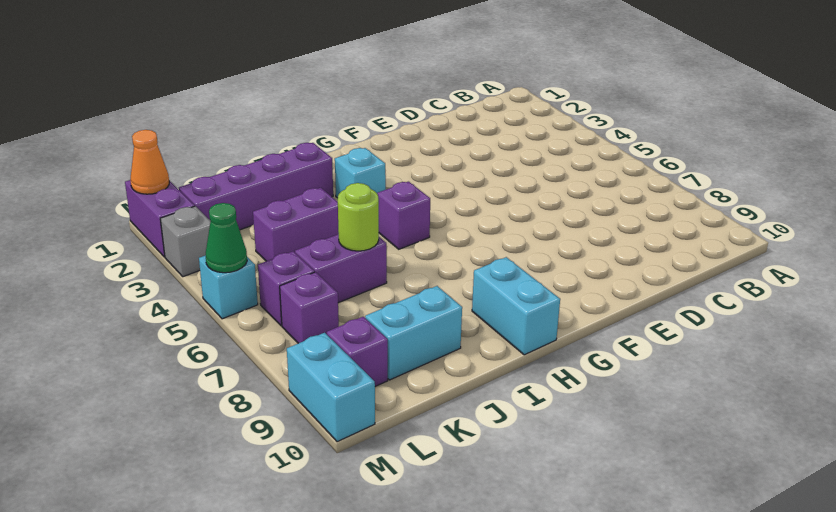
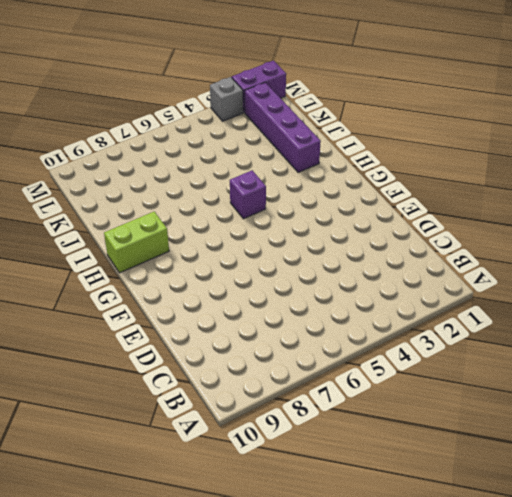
lime 1x2 brick [104,212,169,273] -> cyan 1x2 brick [472,257,560,355]
none -> cyan 1x1 brick [335,148,386,198]
none -> purple 1x2 brick [253,188,339,261]
none -> purple 1x2 brick [295,234,387,303]

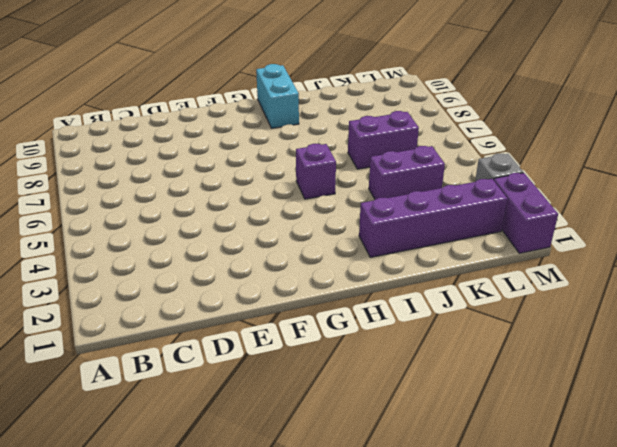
none -> cyan 1x1 brick [335,148,386,198]
none -> cyan 1x2 brick [365,286,462,380]
none -> purple 1x1 brick [258,251,314,326]

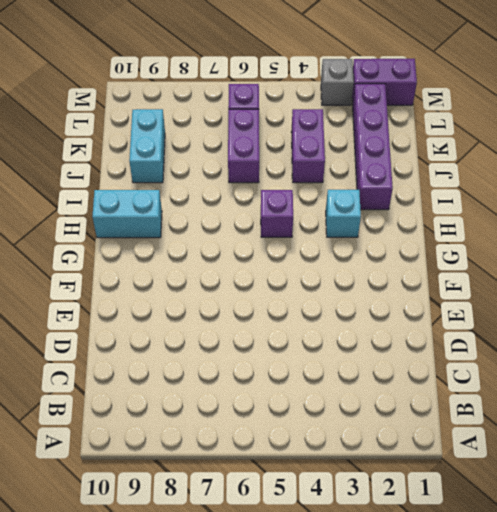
none -> purple 1x1 brick [280,272,339,343]
none -> purple 1x1 brick [327,317,388,386]
none -> cyan 1x1 brick [199,255,258,319]

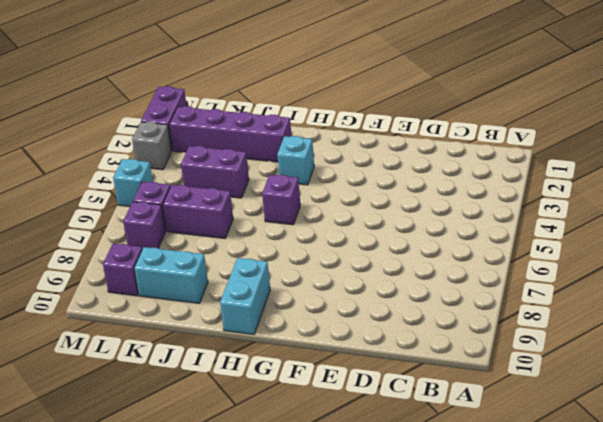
none -> cyan 1x2 brick [287,333,375,442]
none -> lime 1x1 round brick [338,183,379,251]
none -> orange 1x1 cone [130,130,169,194]

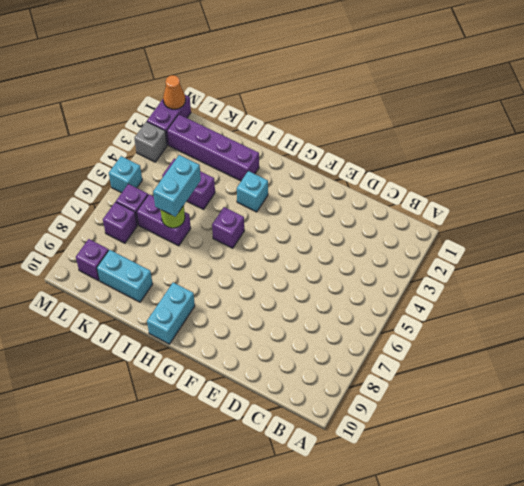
cyan 1x2 brick [153,155,201,217] -> cyan 1x2 brick moved to [287,333,375,442]
none -> green 1x1 cone [206,203,247,273]

